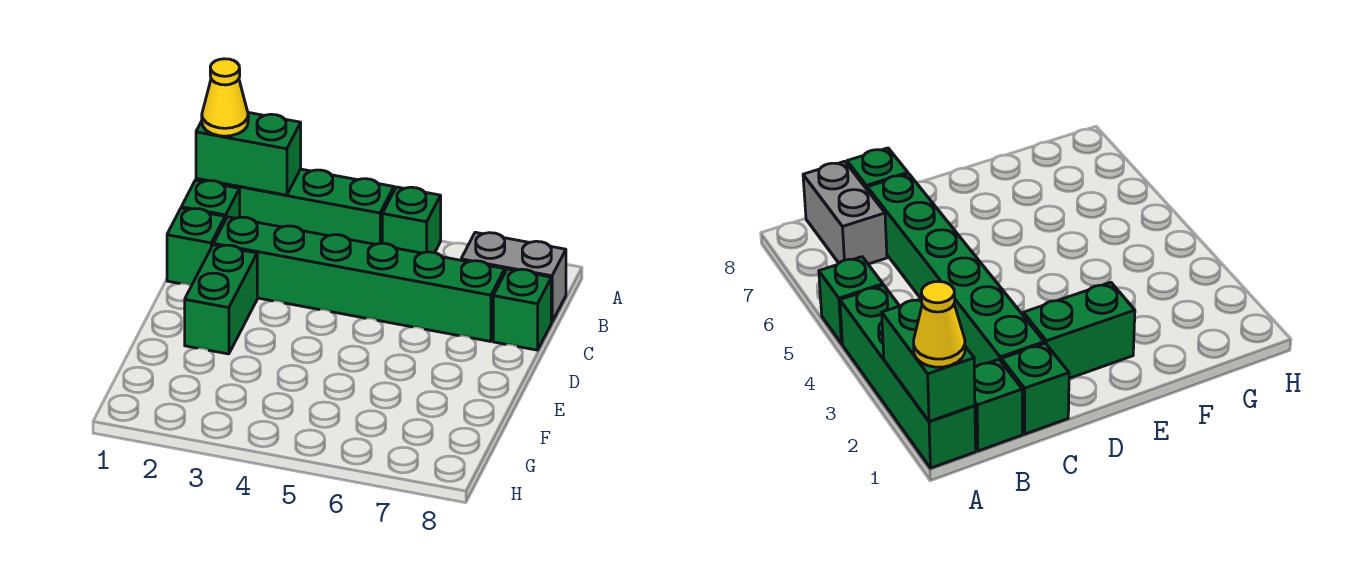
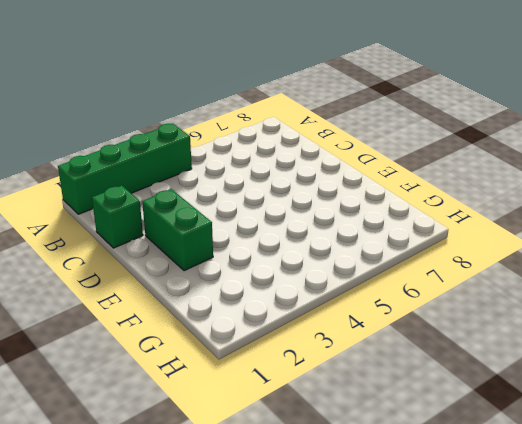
none -> green 1x1 brick [382,187,441,253]
none -> green 1x1 brick [181,180,240,220]

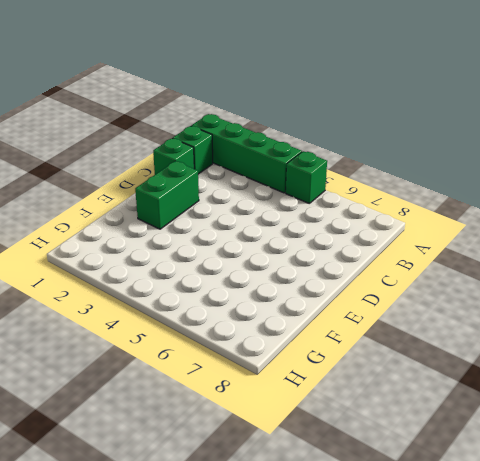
none -> grey 1x2 brick [461,232,566,322]
none -> green 1x6 brick [214,217,505,341]

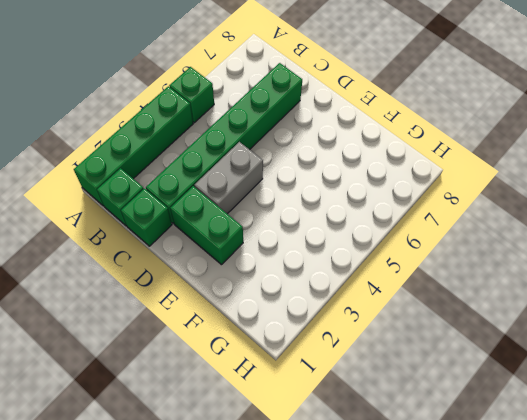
grey 1x2 brick [194,142,263,214] -> grey 1x2 brick moved to [461,232,566,322]
none -> green 1x1 brick [493,269,551,350]
none -> green 1x2 brick [196,112,301,195]

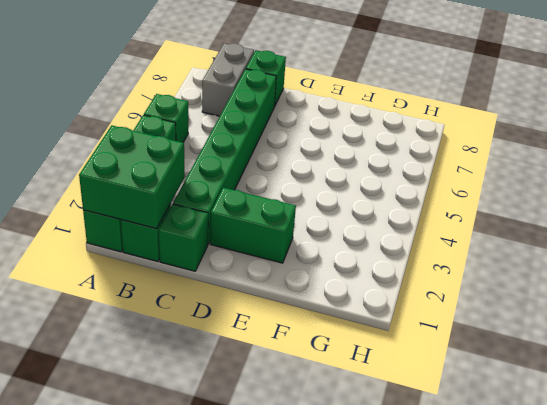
green 2x2 brick [79,126,185,229] -> green 1x2 brick [196,112,301,195]
none -> yellow 1x1 cone [202,59,248,136]

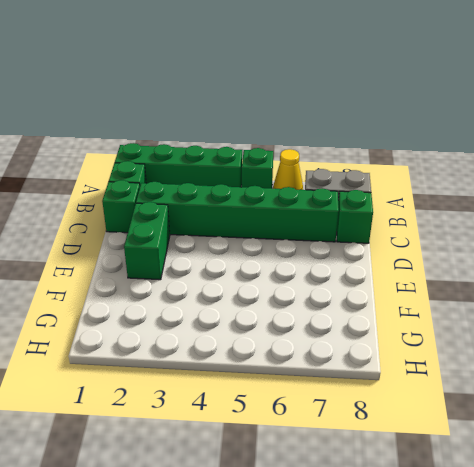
yellow 1x1 cone [273,149,303,190] -> yellow 1x1 cone moved to [202,59,248,136]
none -> green 1x2 brick [196,112,301,195]

